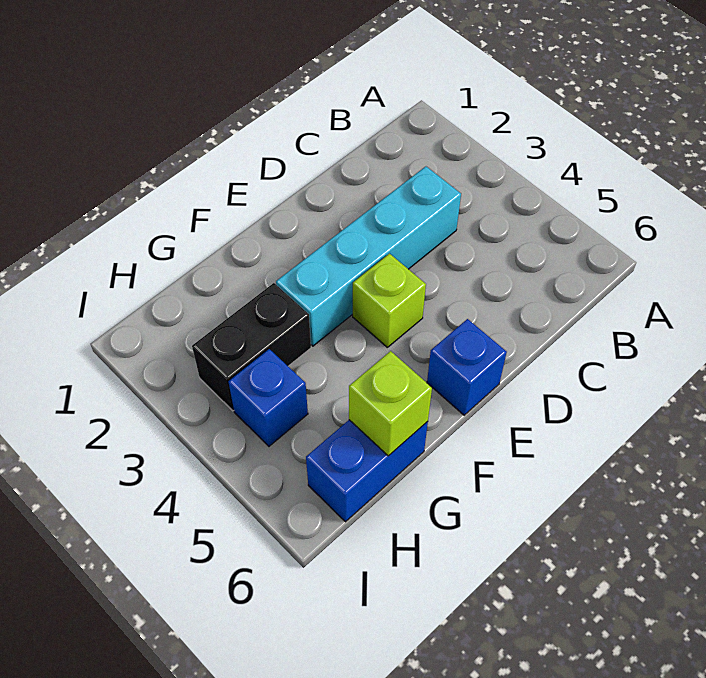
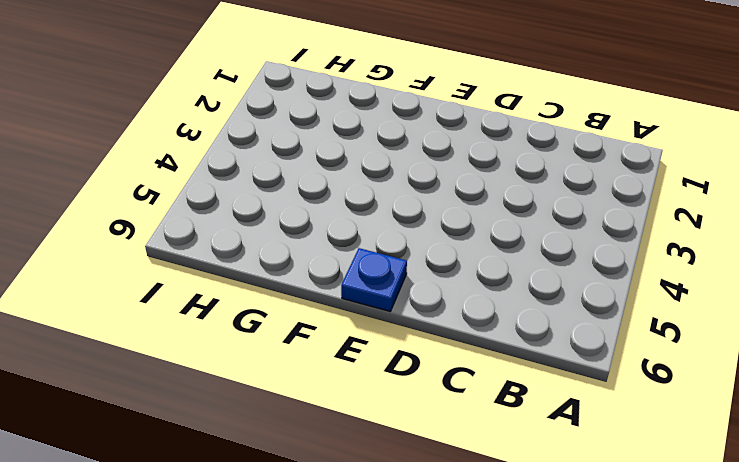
blue 1x1 plate [341,248,407,311] -> blue 1x1 brick [427,319,507,415]
none -> cyan 1x4 brick [276,167,461,346]
none -> lime 1x1 brick [353,254,426,347]

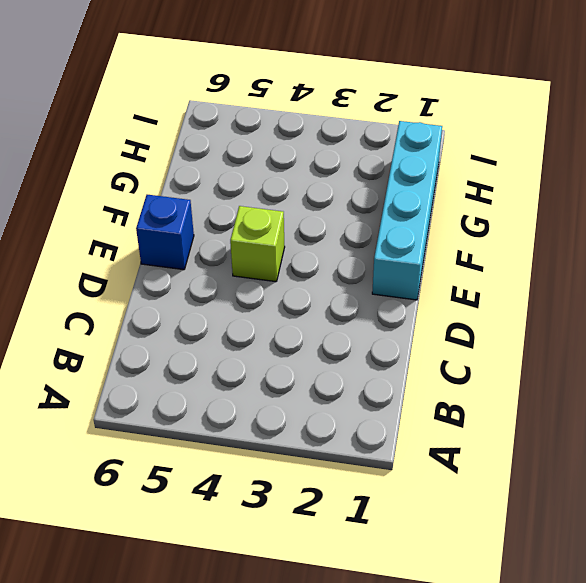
cyan 1x4 brick [372,121,442,300] -> cyan 1x4 brick moved to [276,167,461,346]
none -> black 1x2 brick [192,283,311,411]
none -> blue 1x2 brick [306,420,428,522]

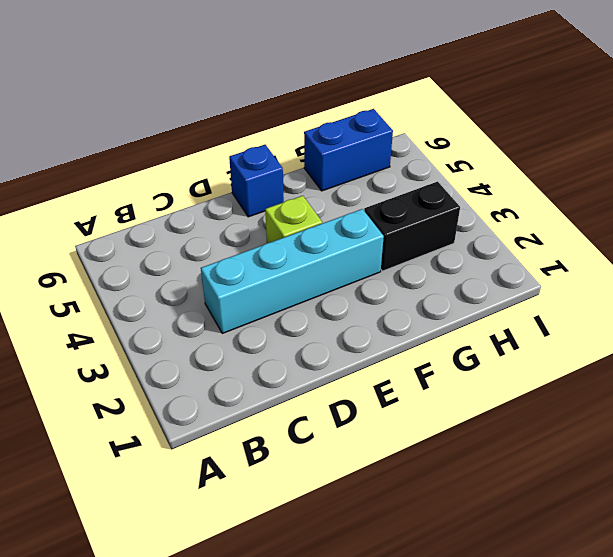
none -> blue 1x1 brick [229,349,308,446]
none -> lime 1x1 brick [349,351,432,456]

